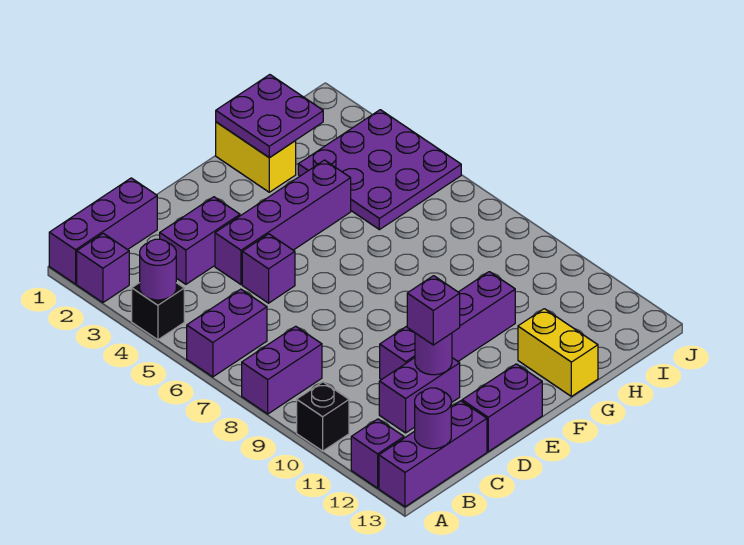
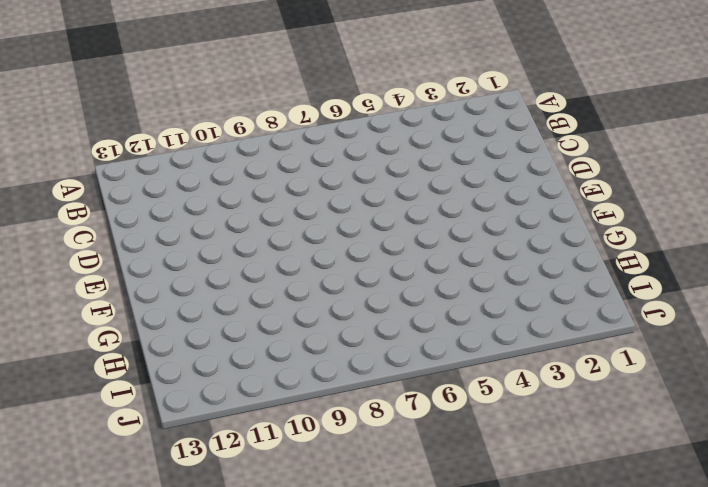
none -> purple 1x3 brick [49,178,157,284]
none -> purple 1x1 brick [77,233,129,303]
none -> black 1x1 brick [132,283,184,340]

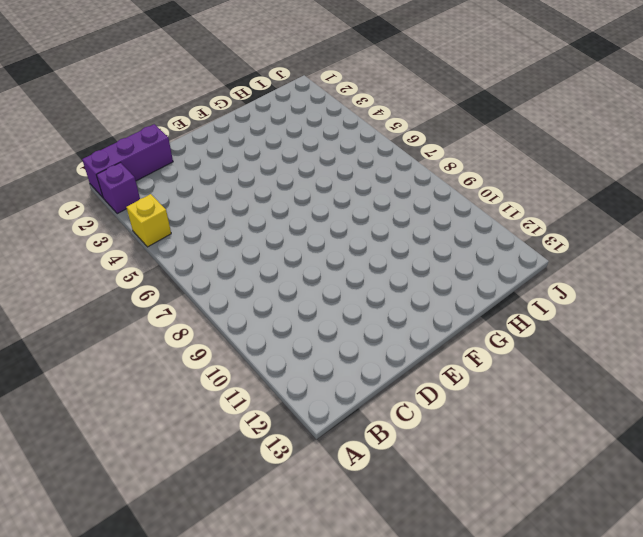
yellow 1x1 brick [126,194,171,247] -> black 1x1 brick [132,283,184,340]
none -> purple 1x2 brick [187,289,267,377]
none -> purple 1x2 brick [242,326,322,414]
none -> black 1x1 brick [297,382,349,451]

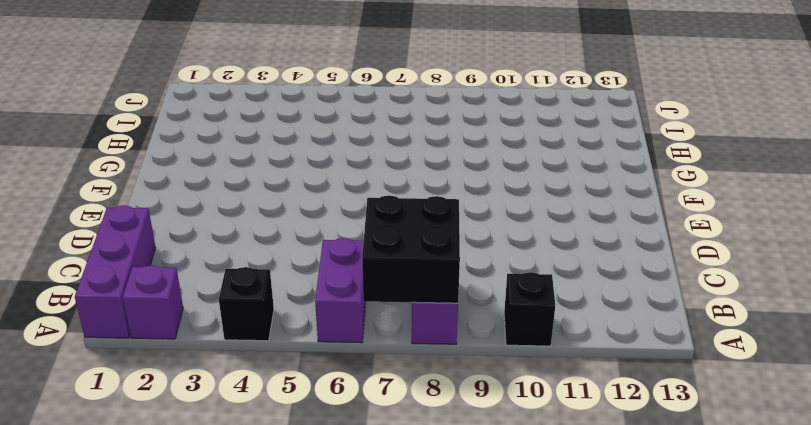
black 2x2 brick [362,195,460,303] -> none
none -> purple 1x1 brick [351,419,404,488]
none -> purple 1x3 brick [379,401,487,507]
none -> purple 1x2 brick [160,197,240,284]

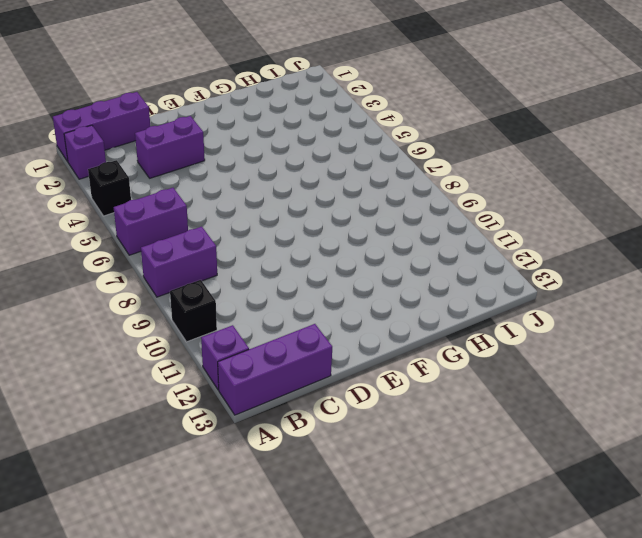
none -> purple 1x2 brick [379,358,460,433]
none -> purple 1x4 brick [215,160,351,285]
none -> purple 1x1 brick [242,234,295,303]

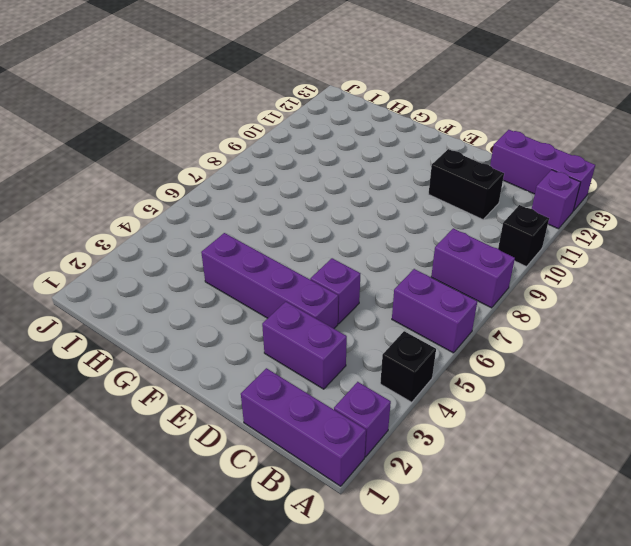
black 1x2 brick [429,149,504,220] -> purple 1x2 brick [379,358,460,433]
none -> purple 1x4 brick [380,272,515,380]
none -> purple 1x2 brick [462,364,542,452]
none -> yellow 1x2 brick [216,122,296,192]

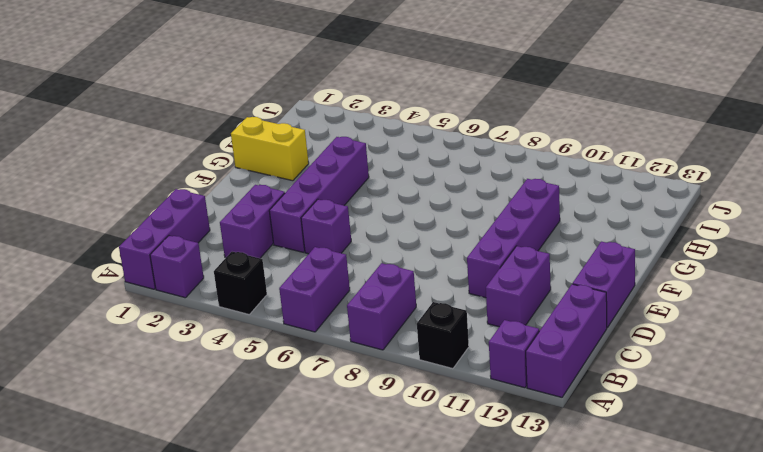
none -> yellow 1x2 brick [518,309,598,396]
none -> purple 3x3 plate [298,110,461,230]
none -> purple 1x1 round brick [140,239,176,300]

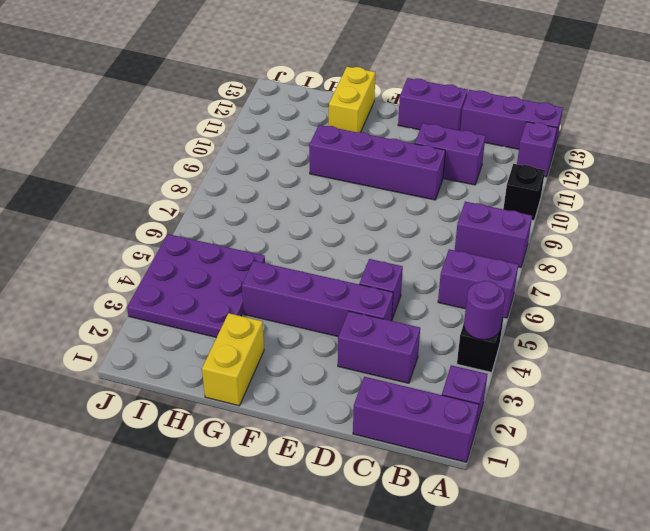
none -> purple 1x1 round brick [415,388,451,449]
none -> purple 1x1 round brick [415,333,452,375]
none -> purple 2x2 plate [216,75,323,158]

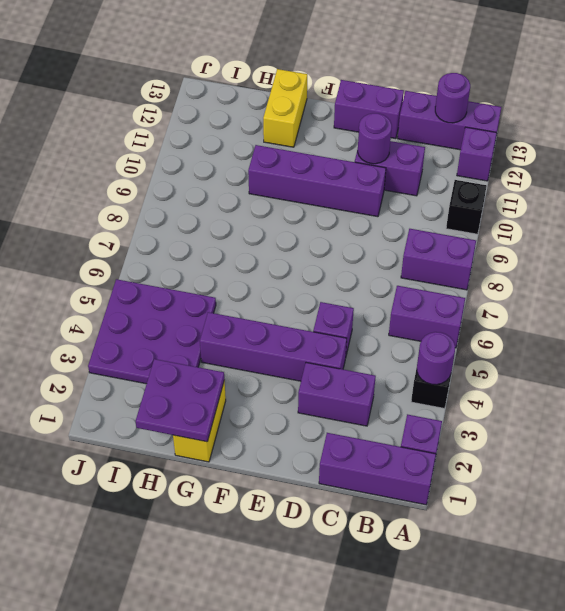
none -> purple 1x1 brick [407,276,460,345]

